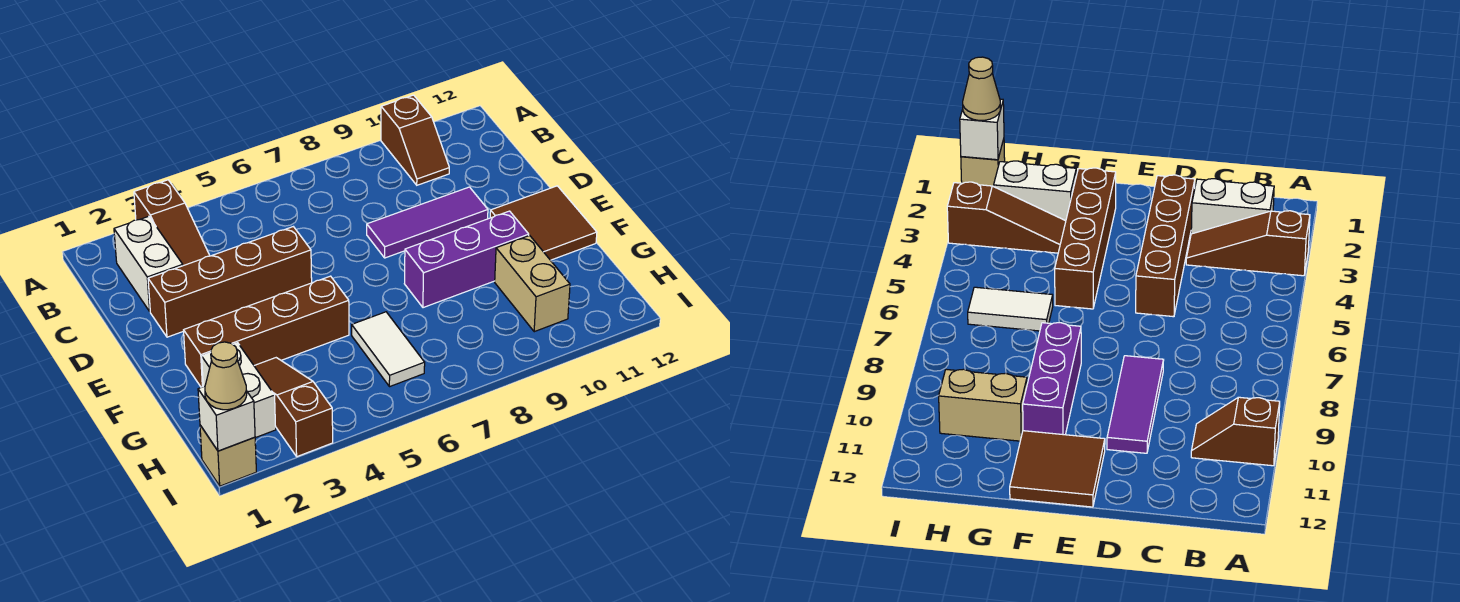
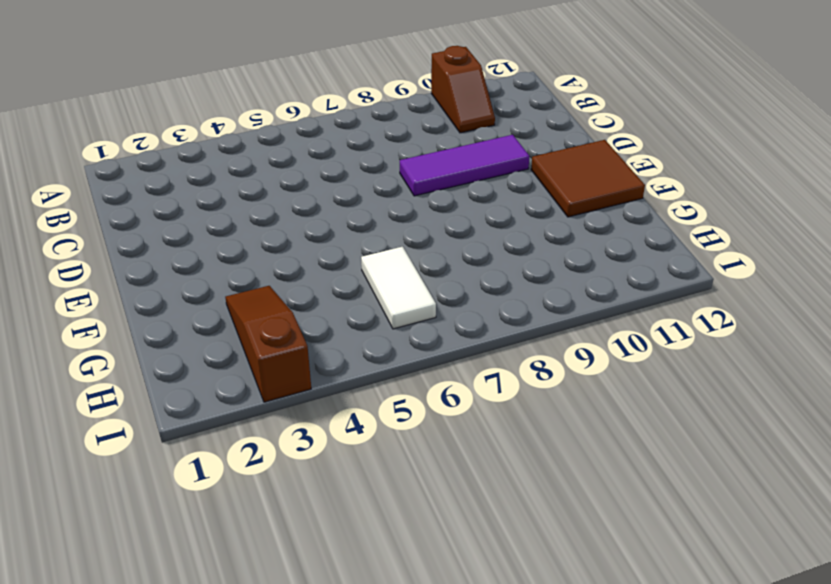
none -> brown 1x3 slope [134,180,210,266]
none -> white 1x2 brick [114,216,183,311]
none -> brown 1x4 brick [148,227,312,337]

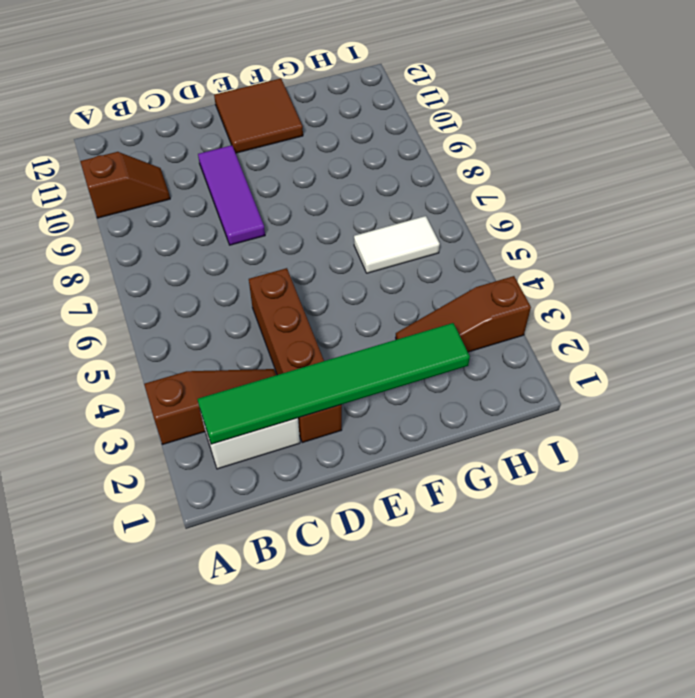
green 1x6 tile [197,323,470,444] -> none
none -> brown 1x4 brick [184,276,349,387]
none -> purple 1x3 brick [404,211,529,308]
none -> white 1x2 brick [202,343,276,438]

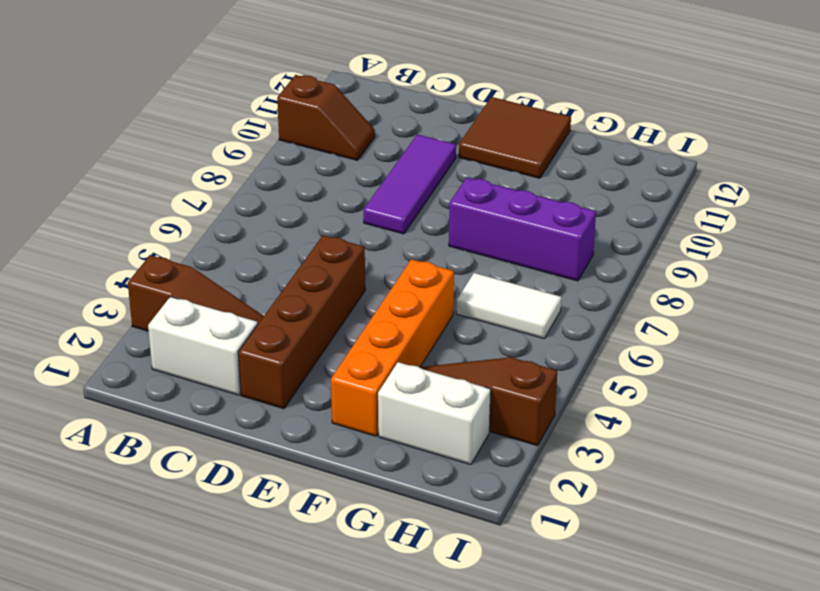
orange 1x4 brick [331,259,454,436] -> brown 1x4 brick [184,276,349,387]
purple 1x3 brick [449,178,596,281] -> purple 1x3 brick turned to [404,211,529,308]
none -> tan 1x2 brick [495,235,570,332]
none -> tan 1x1 brick [200,425,256,486]
none -> white 1x1 brick [198,386,255,451]

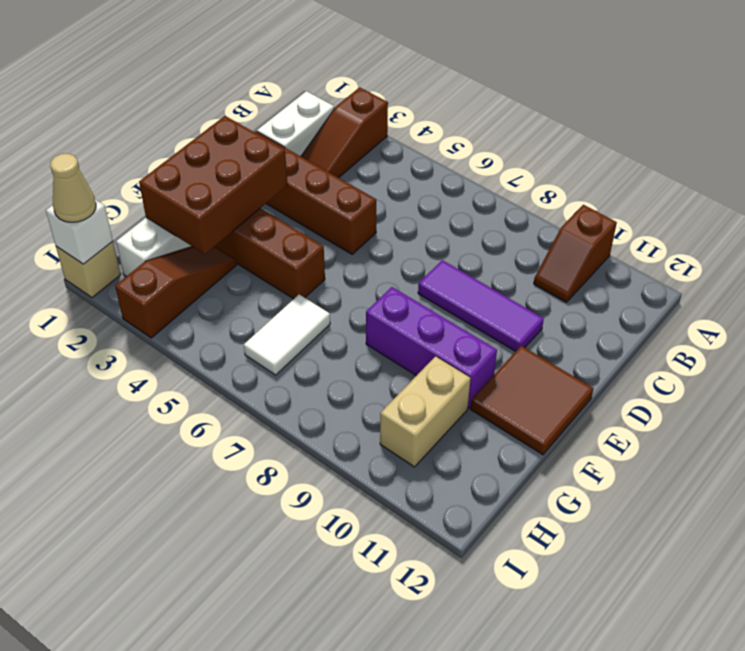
brown 2x3 brick [139,116,287,254] -> none

